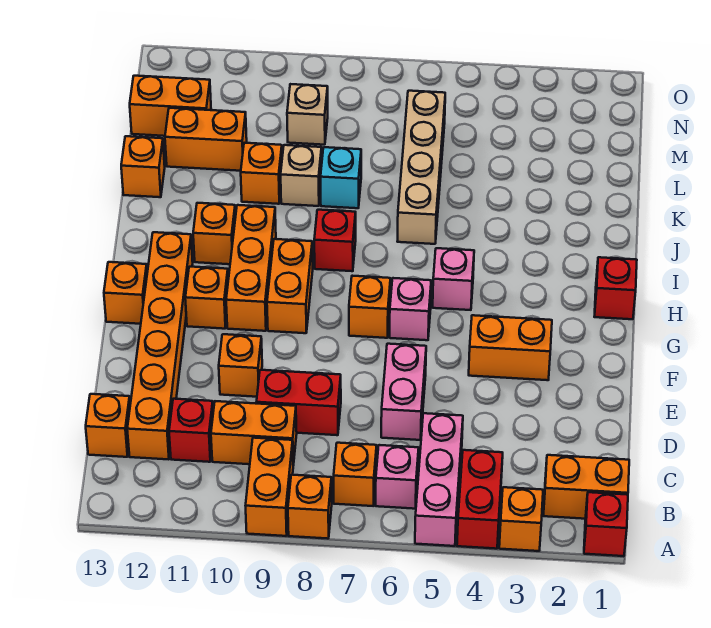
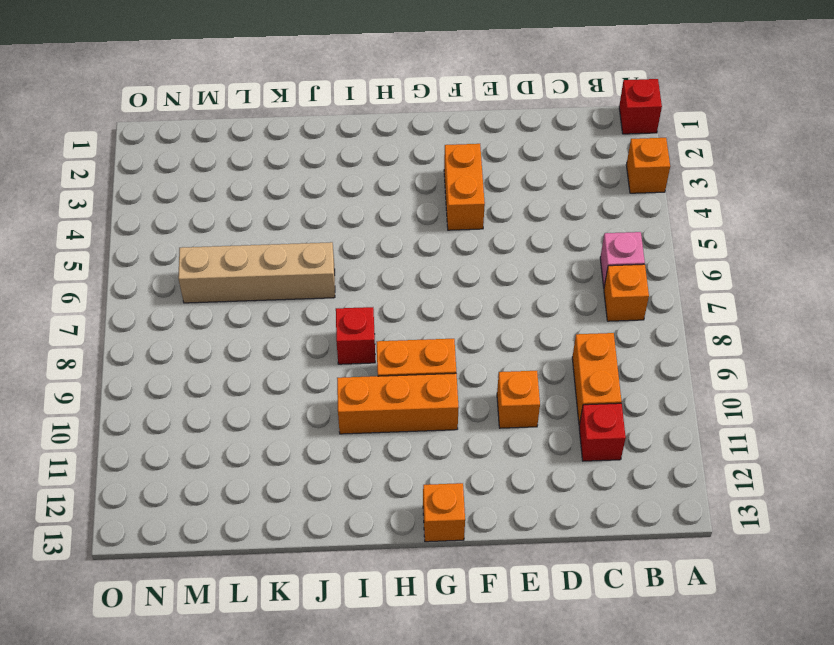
none -> red 1x2 brick [457,450,503,549]
none -> pink 1x3 brick [415,413,463,546]
none -> orange 1x1 brick [288,475,332,539]
none -> orange 1x2 brick [246,438,293,536]

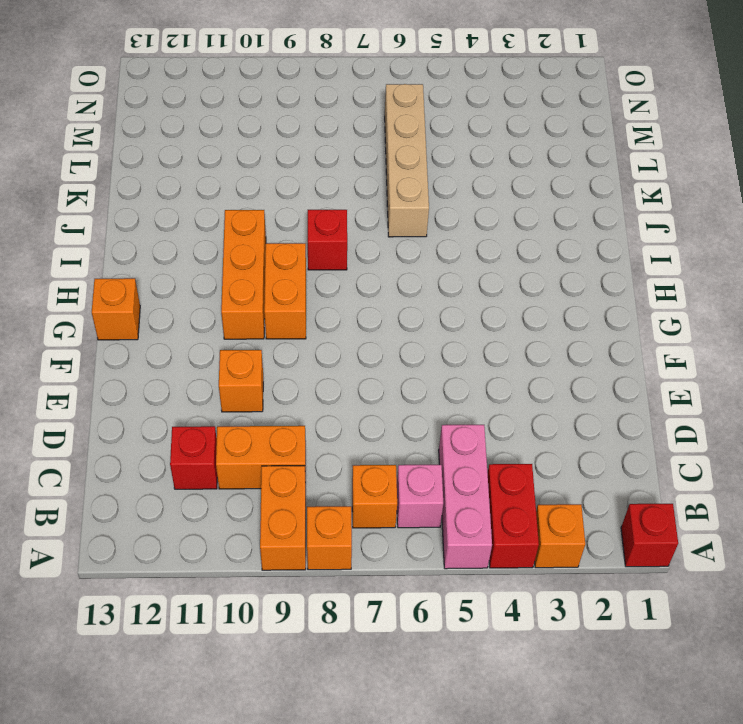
none -> orange 1x2 brick [543,455,629,519]
none -> orange 1x6 brick [127,232,193,459]
none -> orange 1x1 brick [86,394,130,457]
none -> pink 1x2 brick [381,344,426,440]

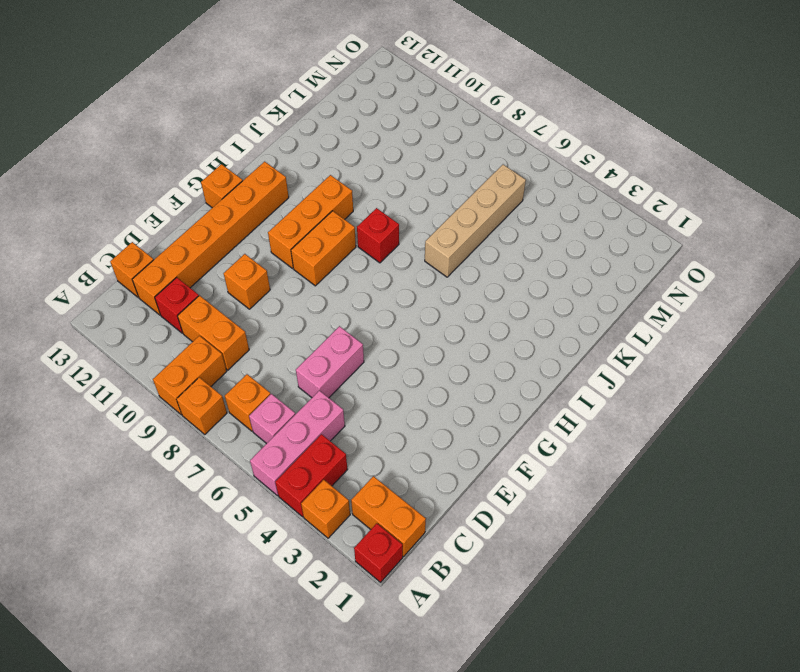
none -> red 1x2 brick [256,370,341,435]
none -> orange 1x2 brick [469,315,552,380]
none -> pink 1x1 brick [390,278,431,340]
none -> orange 1x1 brick [349,276,390,338]

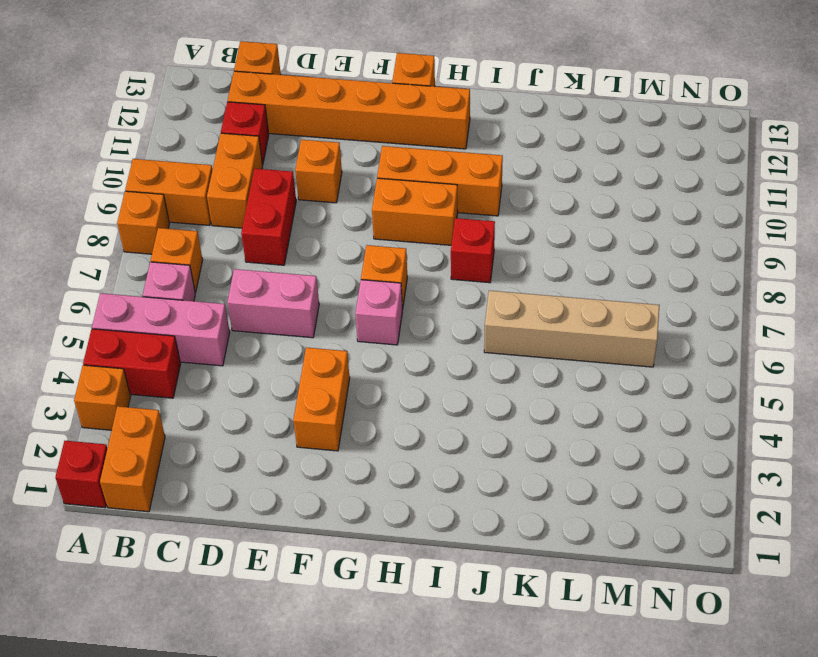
none -> orange 1x1 brick [185,267,228,329]
none -> red 1x1 brick [594,257,637,319]
none -> pink 1x1 brick [433,248,474,310]
none -> orange 1x1 brick [193,203,236,264]

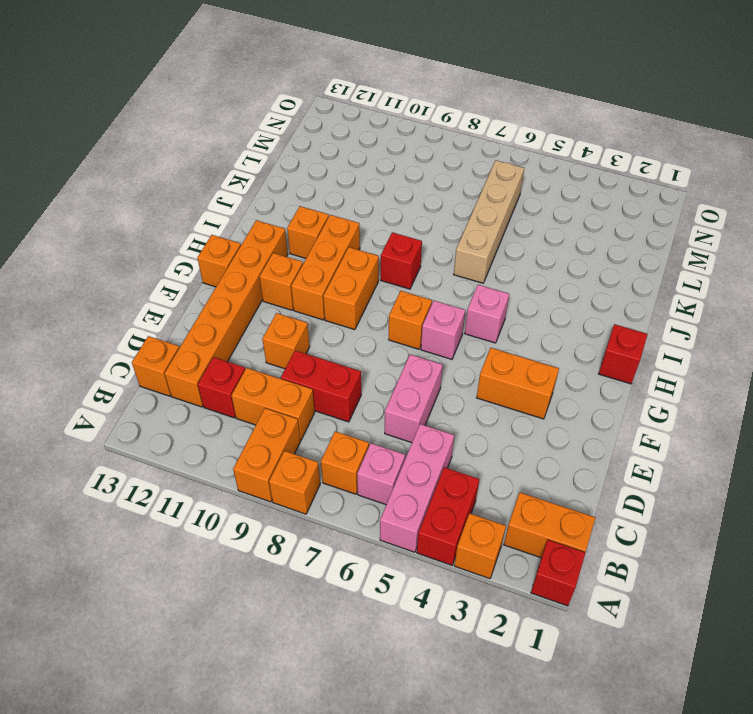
none -> cyan 1x1 brick [321,147,361,208]
none -> tan 1x1 brick [281,145,322,206]
none -> orange 1x1 brick [241,143,282,204]
none -> orange 1x1 brick [121,136,165,197]

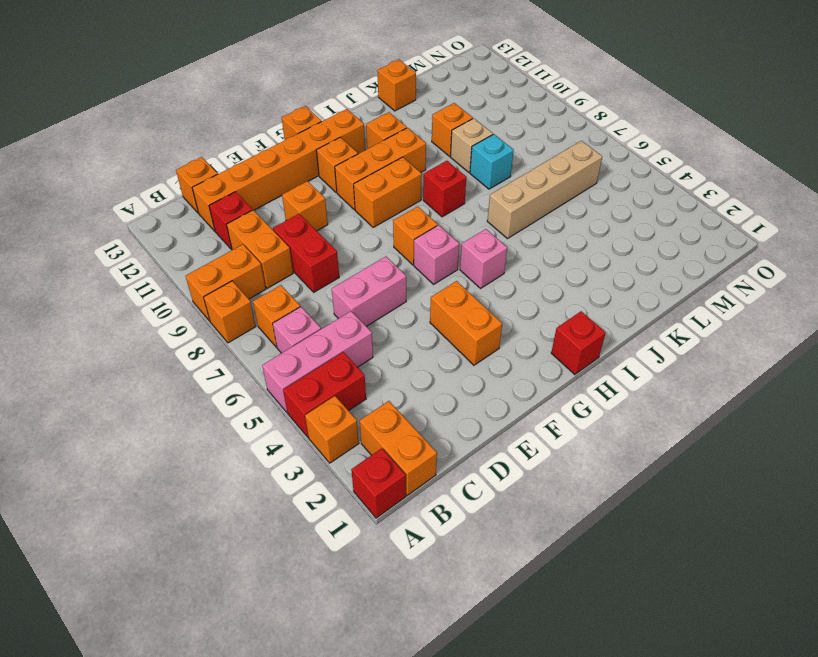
none -> orange 1x2 brick [165,108,247,171]
none -> tan 1x1 brick [287,84,328,145]
none -> orange 1x2 brick [130,76,211,136]

